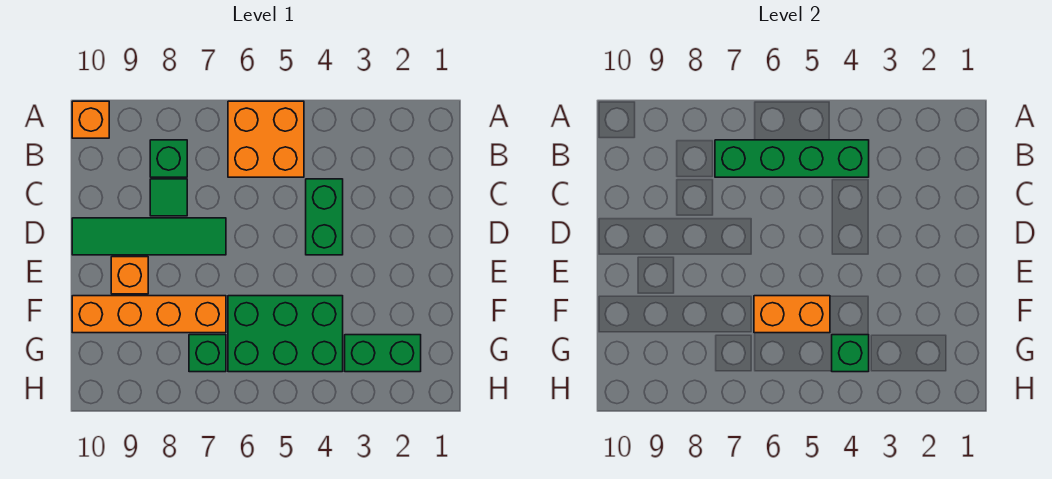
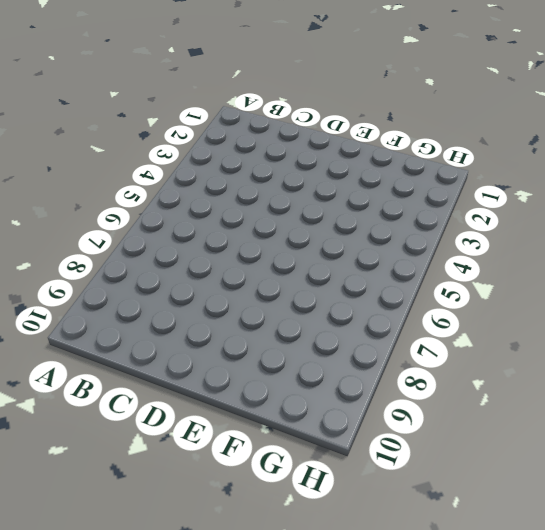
none -> orange 2x2 brick [228,101,304,177]
none -> orange 1x1 brick [72,101,109,138]
none -> green 1x1 brick [150,140,187,177]

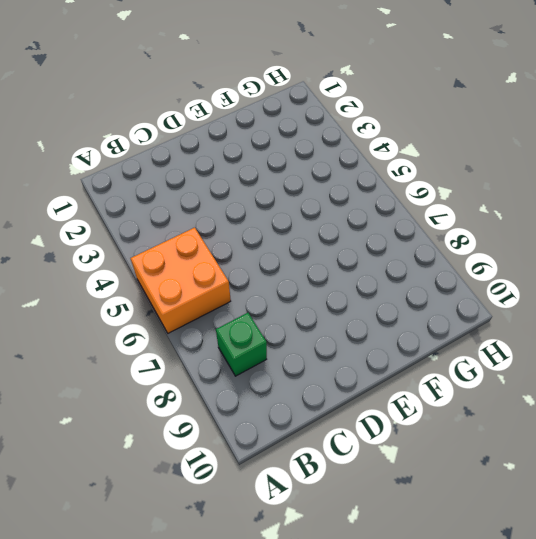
none -> orange 1x1 brick [72,101,109,138]
none -> green 1x2 brick [306,179,343,255]
none -> green 1x1 tile [150,179,187,216]

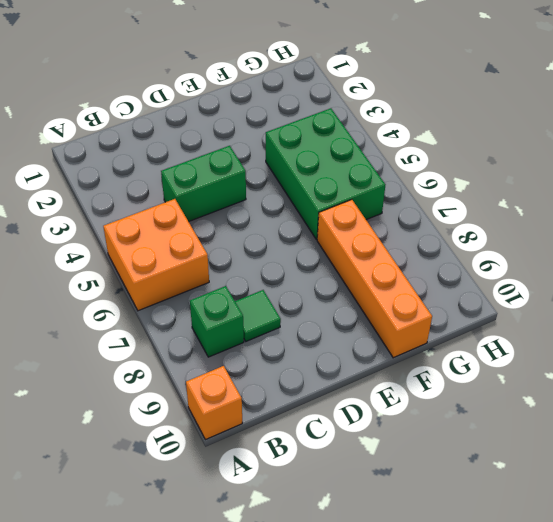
none -> green 1x4 tile [72,218,226,255]
none -> orange 1x1 brick [111,257,148,294]
none -> green 1x2 brick [345,335,421,372]

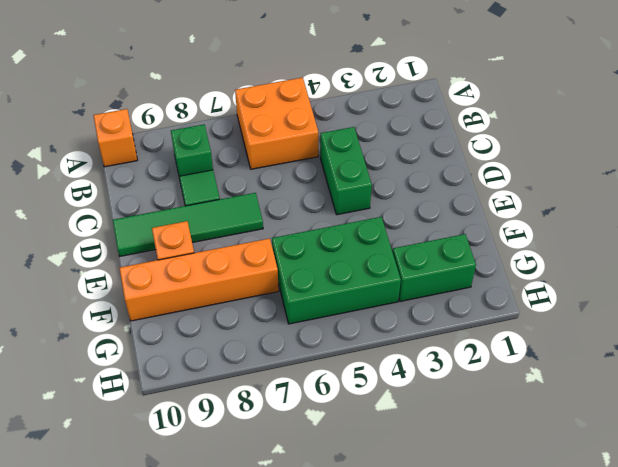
none -> green 1x1 brick [189,335,226,372]
none -> green 1x4 brick [715,140,869,177]
none -> orange 1x2 brick [754,296,830,333]

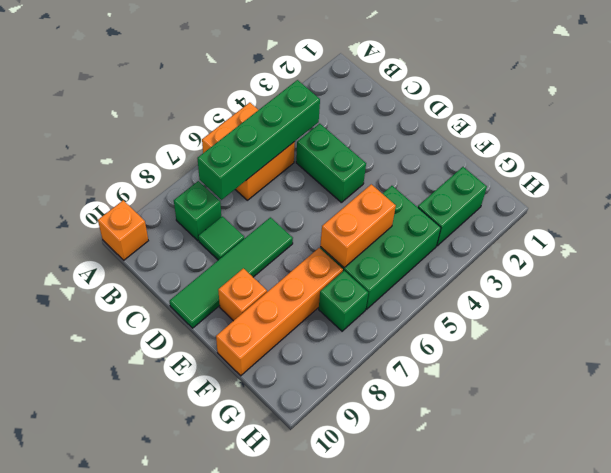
none -> green 1x1 brick [832,335,869,372]

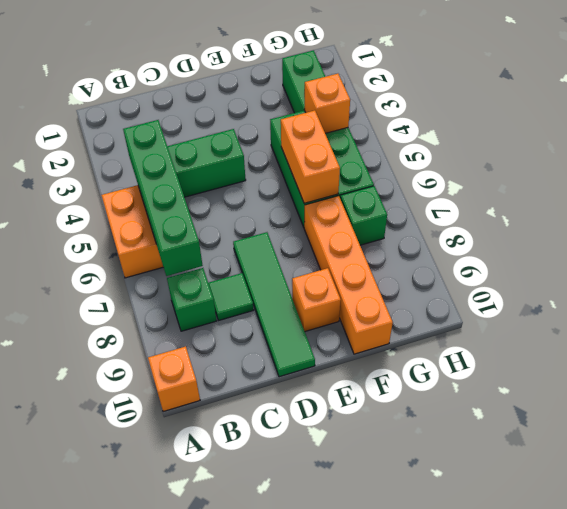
orange 1x1 brick [304,74,350,133] -> green 1x1 brick [832,335,869,372]

